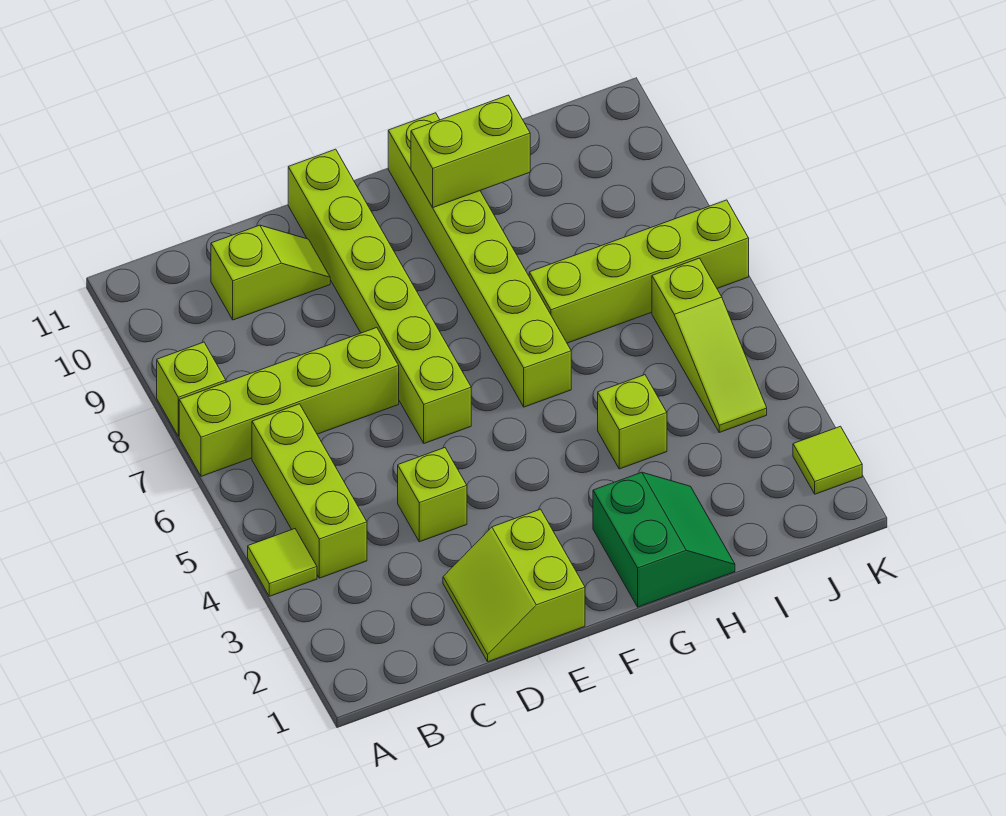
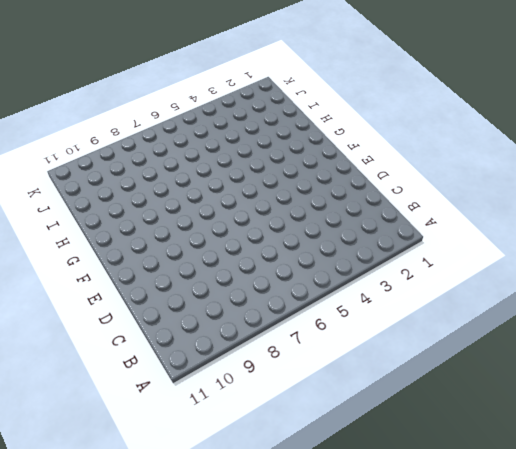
none -> lime 1x1 tile [248,529,317,596]
none -> lime 1x4 brick [179,328,399,476]
none -> lime 1x1 brick [157,342,226,436]

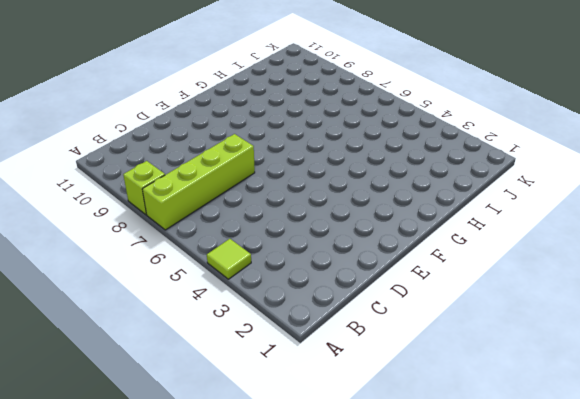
none -> lime 1x3 brick [252,404,367,578]
none -> lime 1x2 slope [211,225,330,320]
none -> lime 2x2 slope [443,509,585,662]

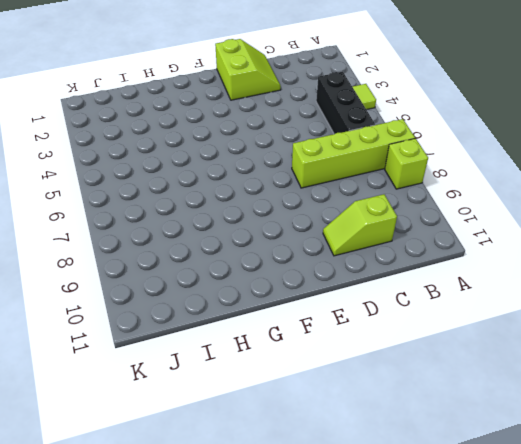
black 1x3 brick [316,72,375,134] -> lime 1x3 brick [252,404,367,578]
none -> lime 1x1 brick [398,448,467,542]
none -> lime 1x6 brick [288,149,471,443]
none -> green 2x2 slope [593,472,735,607]

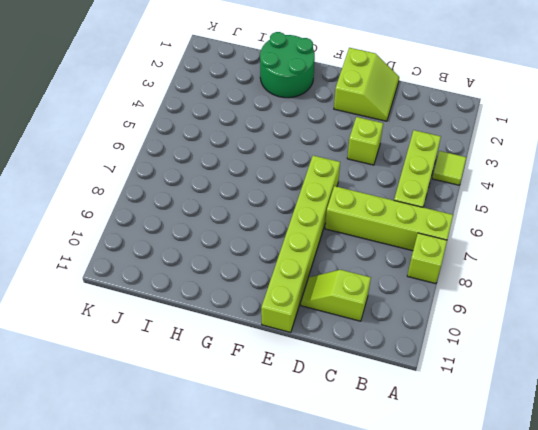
green 2x2 round brick [260,32,315,98] -> green 2x2 slope [593,472,735,607]
none -> lime 1x6 brick [388,113,571,407]
none -> lime 1x1 brick [598,375,667,469]
none -> lime 1x4 brick [529,200,749,343]

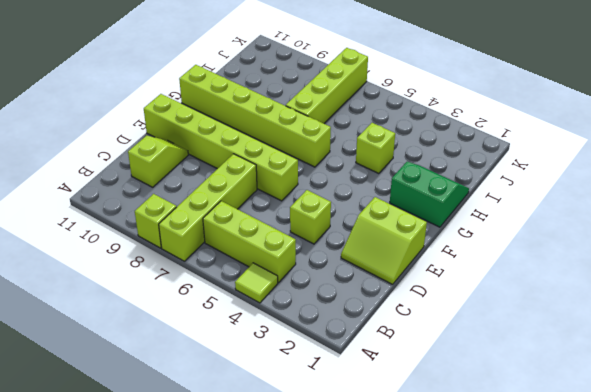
none -> lime 1x3 slope [652,258,767,432]
none -> lime 1x1 tile [793,426,862,494]
none -> lime 1x2 brick [411,95,530,207]

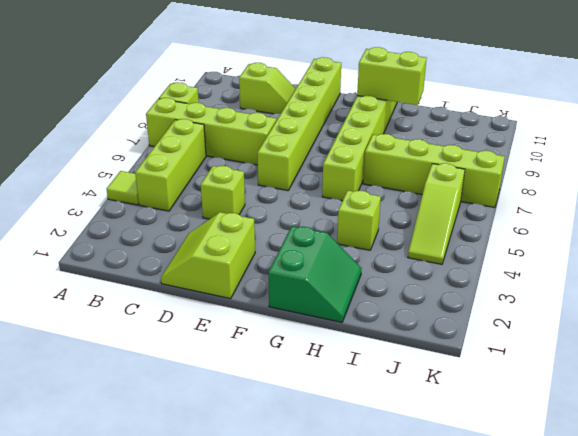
none -> lime 1x1 tile [793,426,862,494]

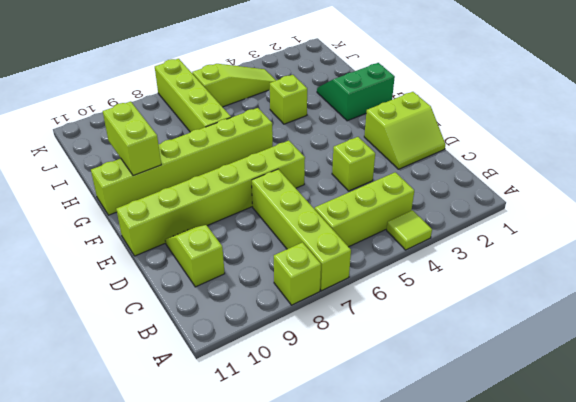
none -> lime 1x1 tile [793,426,862,494]

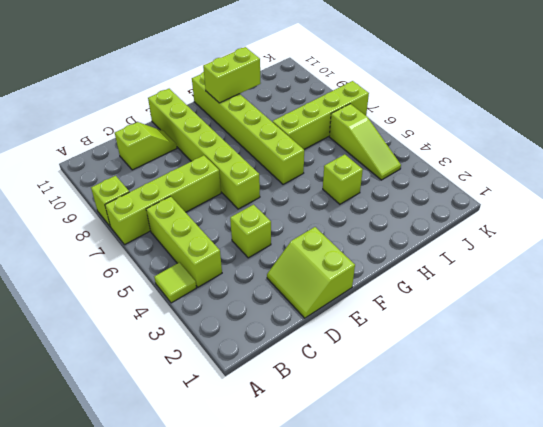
none -> green 2x2 slope [593,472,735,607]
none -> lime 1x1 tile [793,426,862,494]

